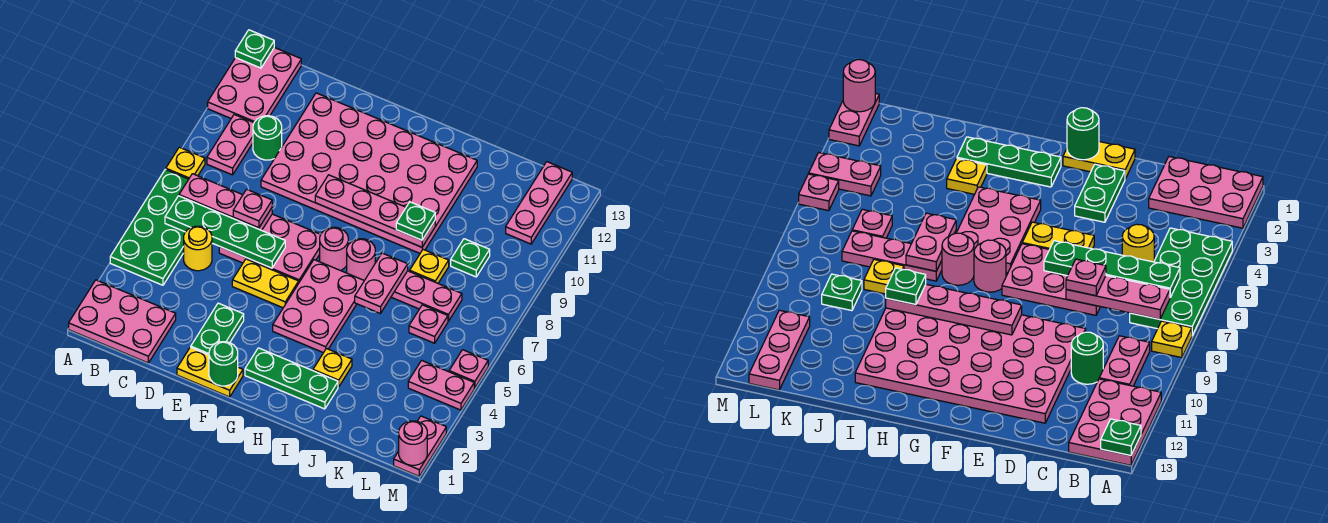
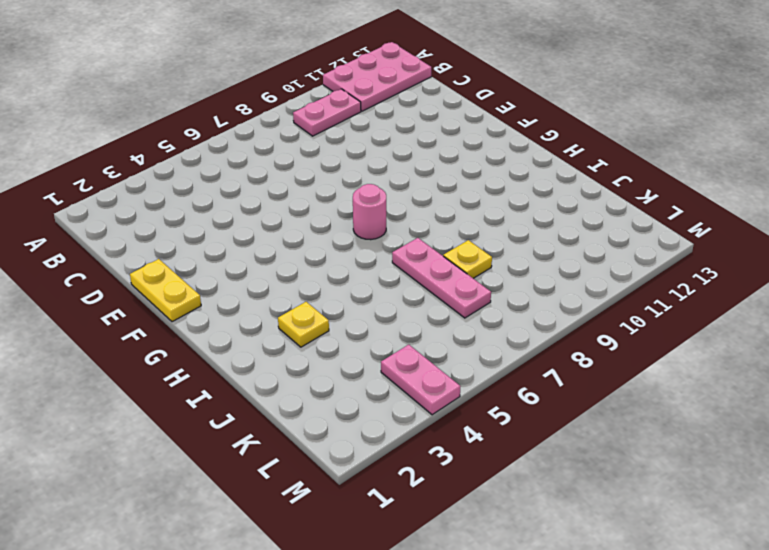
none -> pink 2x3 plate [69,280,176,363]
none -> green 2x4 plate [110,169,189,285]
none -> yellow 1x1 plate [166,147,205,179]
none -> yellow 1x1 round brick [184,226,212,271]

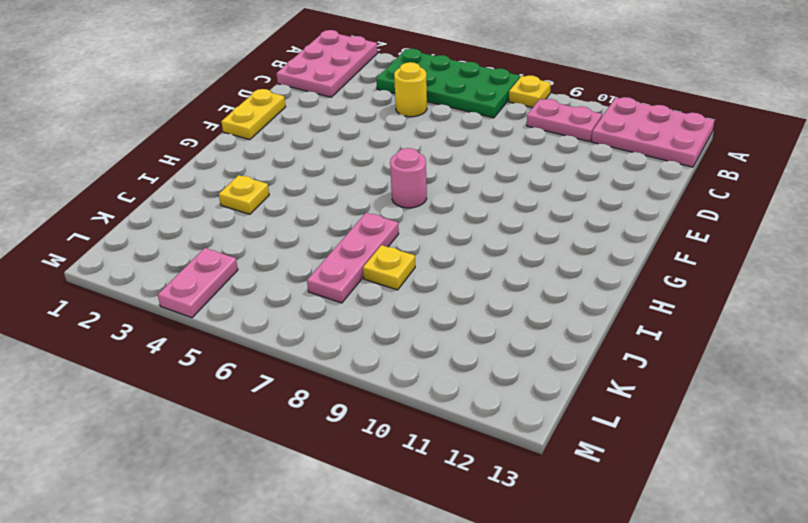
none -> green 1x1 round brick [253,116,282,160]
none -> pink 2x3 plate [219,214,321,282]
none -> pink 4x6 plate [261,93,477,253]
none -> green 1x2 plate [191,303,244,355]

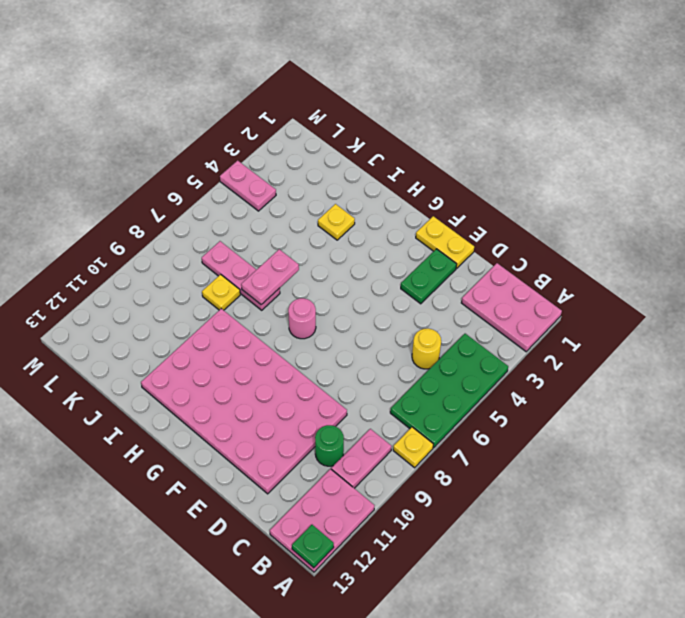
none -> pink 2x3 plate [219,214,321,282]
none -> yellow 1x2 plate [232,259,299,308]
none -> green 1x3 plate [245,348,338,409]
none -> pink 2x3 plate [273,260,364,353]

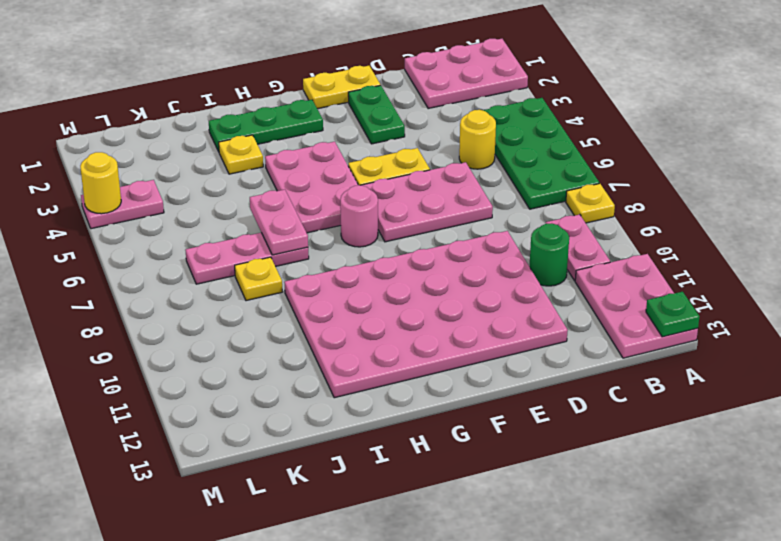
yellow 1x1 round brick [80,152,121,214] -> none
none -> pink 1x1 round brick [347,239,375,281]
none -> pink 1x1 plate [409,305,448,343]
none -> green 1x1 plate [451,239,490,277]
none -> pink 1x3 plate [506,162,572,244]

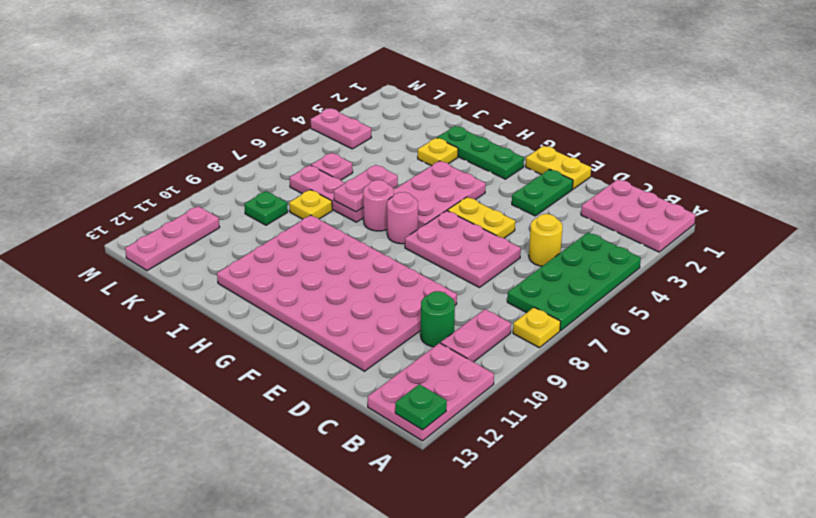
none -> pink 1x2 plate [394,416,446,476]
none -> pink 1x1 plate [449,350,488,388]
none -> green 1x4 plate [165,196,285,268]
none -> pink 1x3 plate [179,174,272,230]

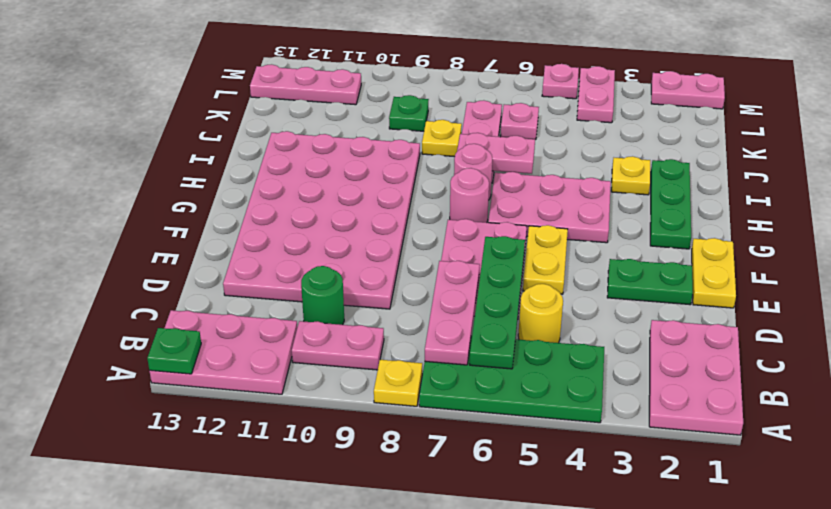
none -> green 1x1 round brick [209,342,238,386]
none -> pink 1x4 plate [315,175,435,247]
none -> pink 1x1 round brick [399,421,427,465]
none -> pink 1x1 plate [233,189,272,228]

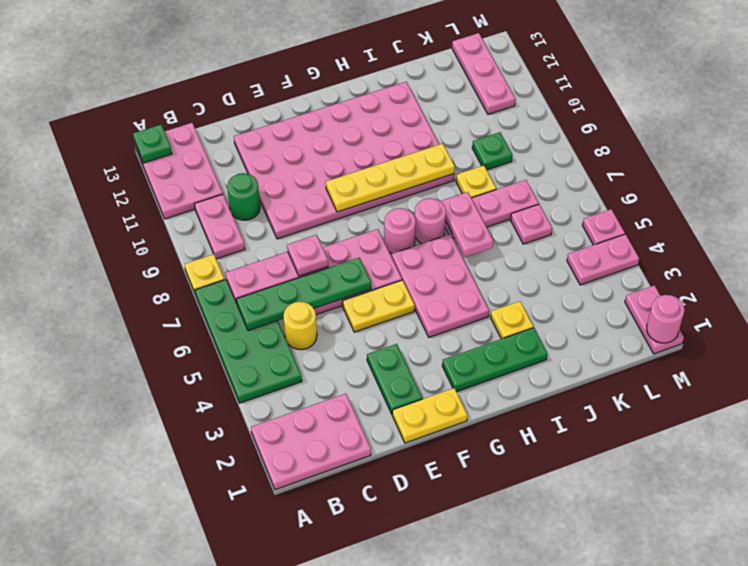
yellow 1x4 plate [326,144,455,212] -> pink 1x4 plate [315,175,435,247]
none -> green 1x1 round brick [209,342,238,386]
none -> green 1x1 plate [396,202,435,240]

